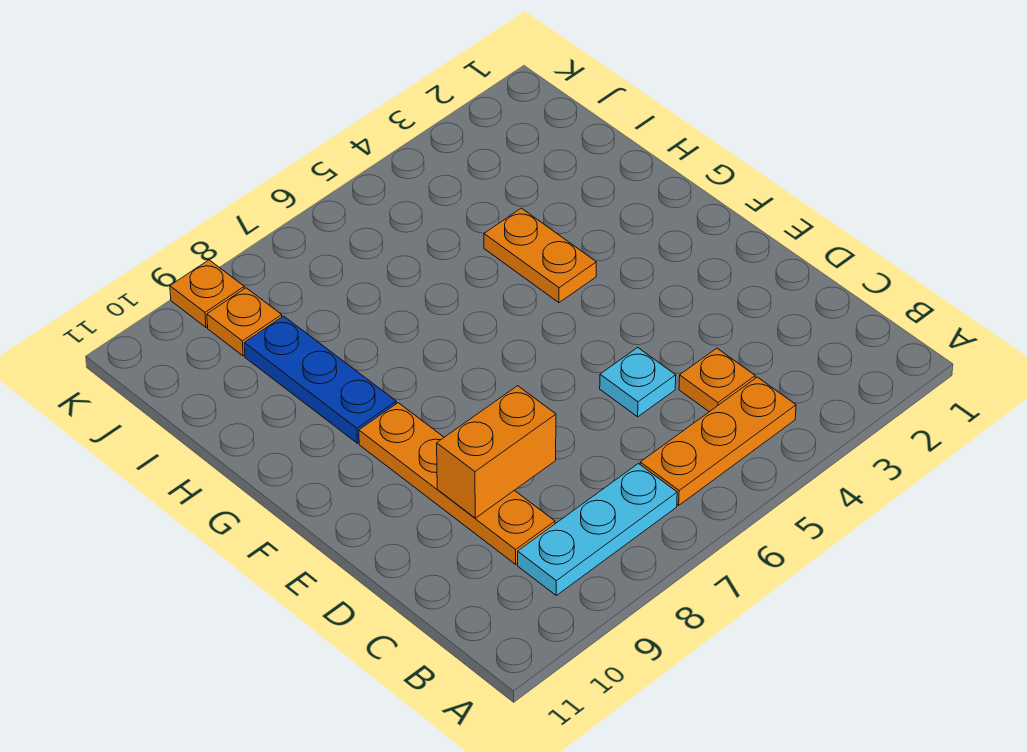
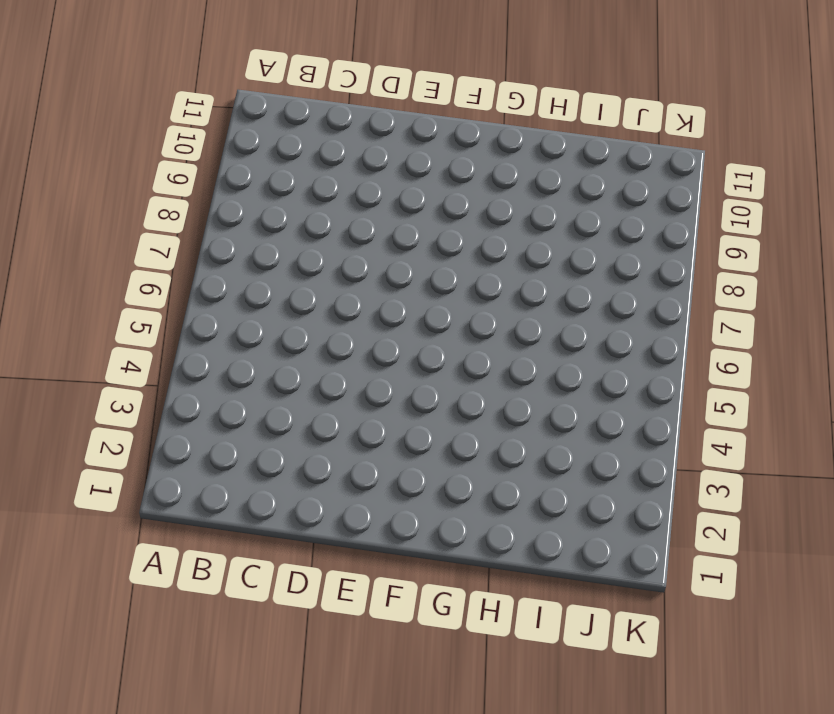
none -> orange 1x3 plate [640,377,796,505]
none -> cyan 1x3 plate [518,464,677,595]

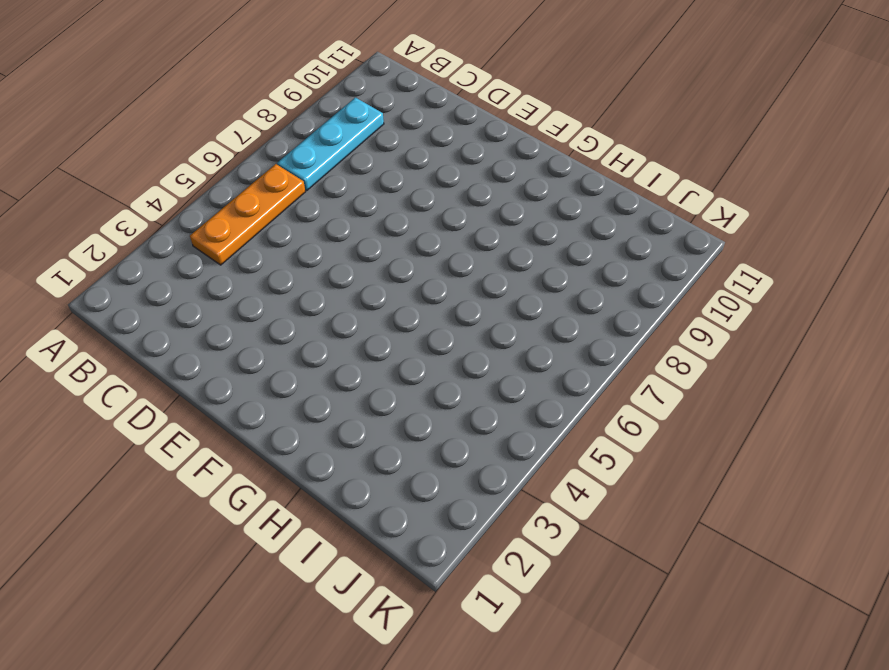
none -> orange 1x1 plate [679,348,755,412]
none -> orange 1x4 plate [359,403,555,564]

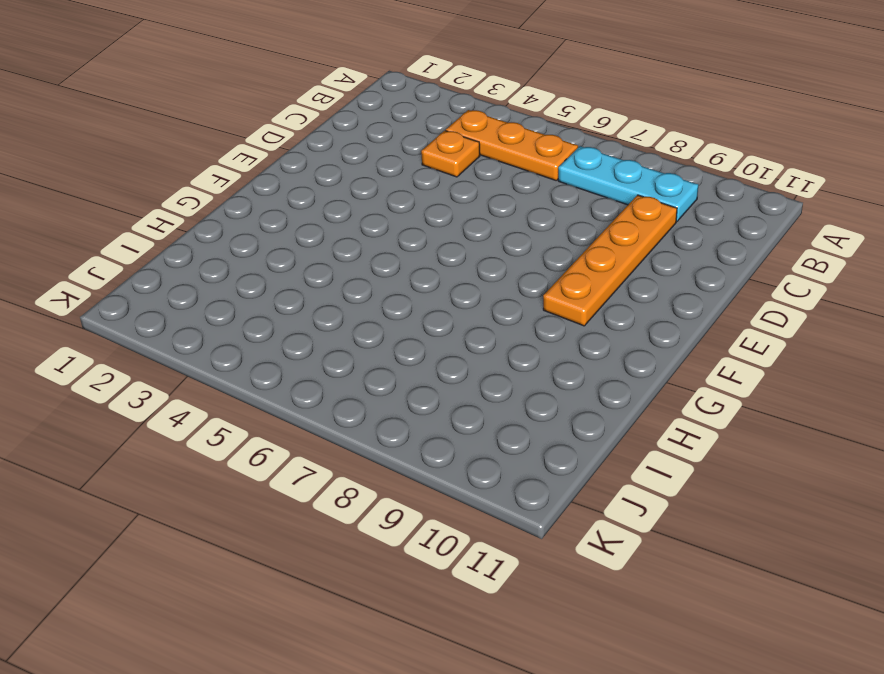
none -> cyan 1x1 plate [600,348,676,417]
none -> orange 1x2 plate [484,208,596,303]

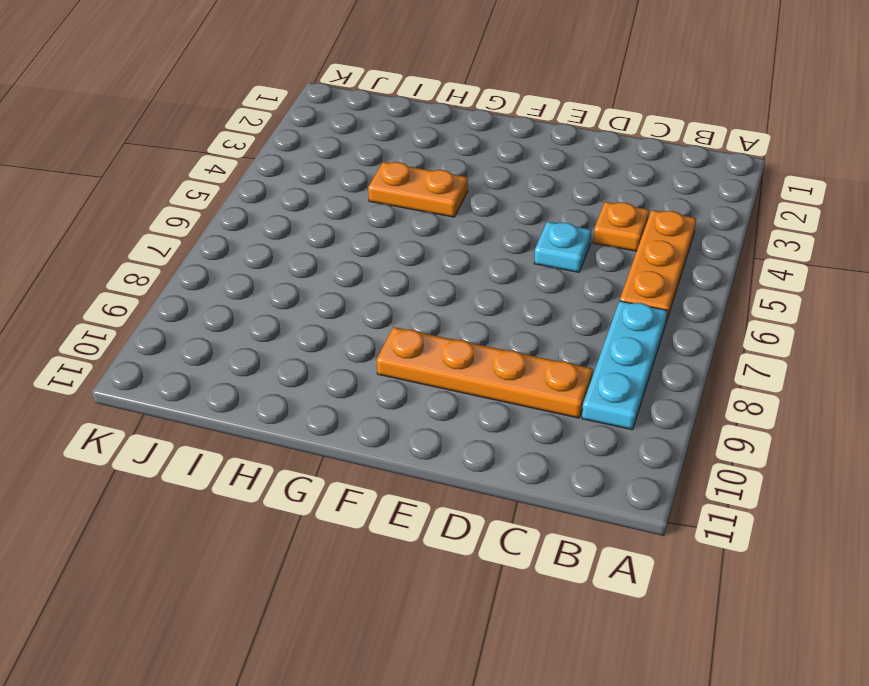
none -> blue 1x3 plate [244,316,396,443]
none -> orange 1x1 plate [207,288,282,356]

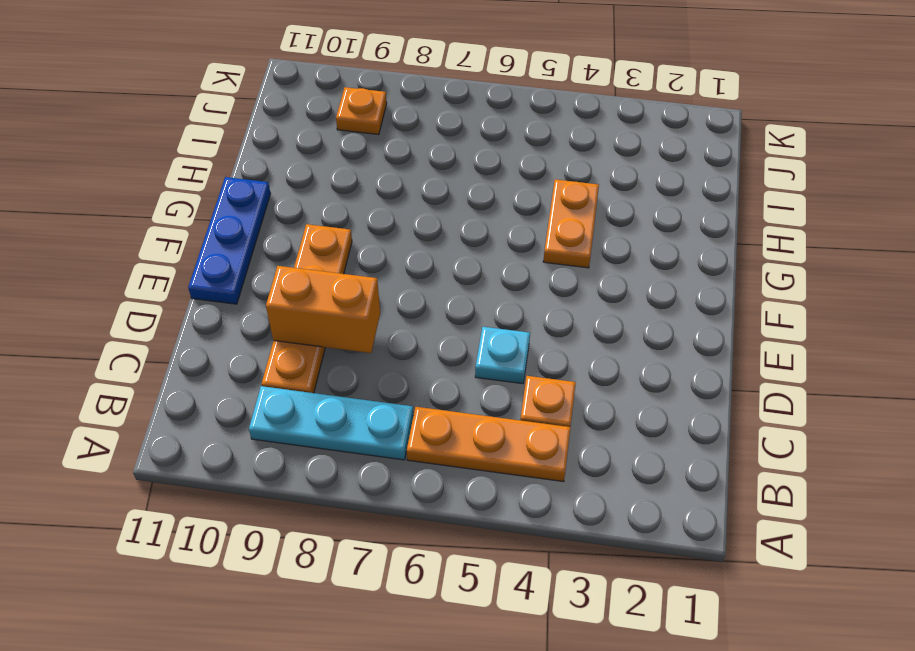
blue 1x3 plate [188,177,271,304] -> blue 1x3 plate moved to [244,316,396,443]
none -> orange 1x1 plate [170,260,244,327]

